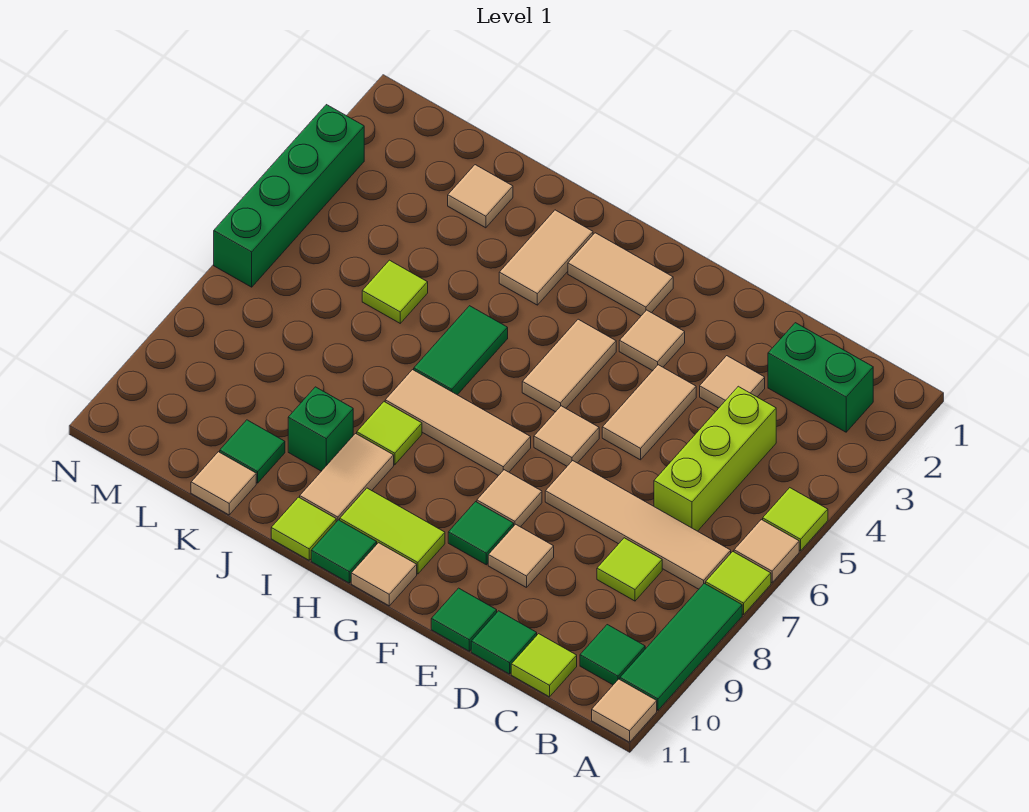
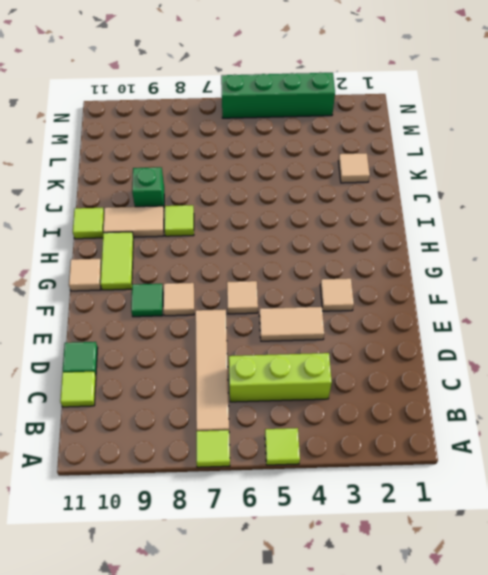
none -> tan 1x1 tile [734,520,799,583]
none -> green 1x3 tile [620,583,742,710]
none -> tan 1x1 tile [592,679,657,742]
none -> green 1x2 brick [768,323,873,432]

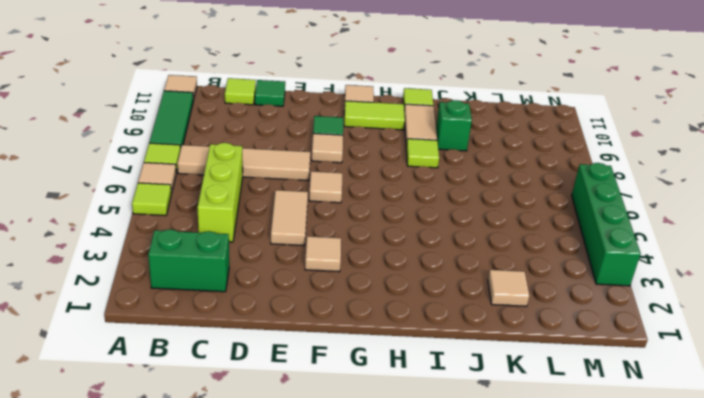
none -> green 1x1 tile [580,625,645,685]
none -> lime 1x1 tile [597,538,662,601]
none -> tan 1x1 tile [700,356,765,408]
none -> tan 1x1 tile [488,524,554,588]

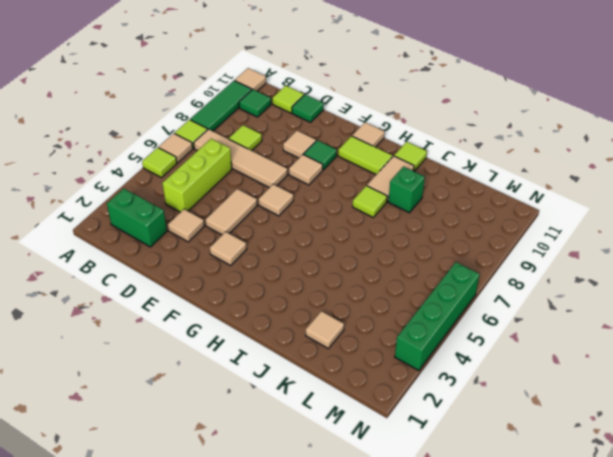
none -> green 1x1 tile [431,588,497,651]
none -> tan 1x2 tile [568,233,673,316]
none -> tan 1x2 tile [522,319,616,412]
none -> tan 1x3 tile [385,370,531,476]

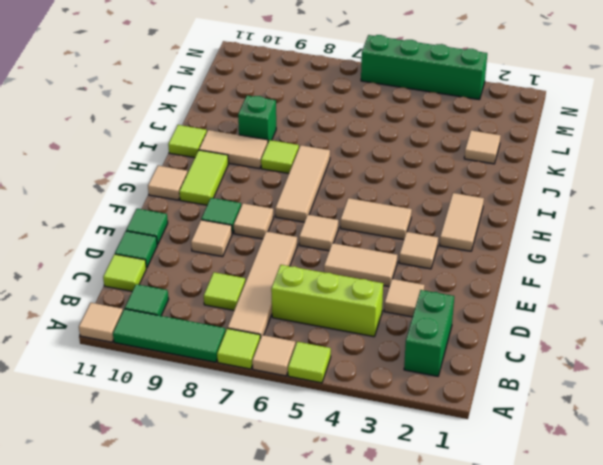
none -> green 1x1 tile [311,520,377,583]
none -> tan 1x2 tile [499,210,593,305]
none -> green 1x2 tile [414,306,508,395]
none -> lime 1x1 tile [362,260,428,323]

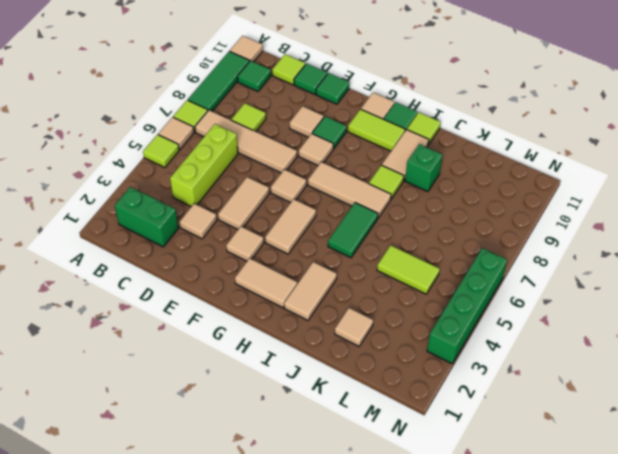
lime 1x2 tile [377,245,440,294] -> lime 1x1 tile [362,260,428,323]
none -> green 1x1 tile [220,420,285,483]
none -> tan 1x1 tile [191,452,256,515]

